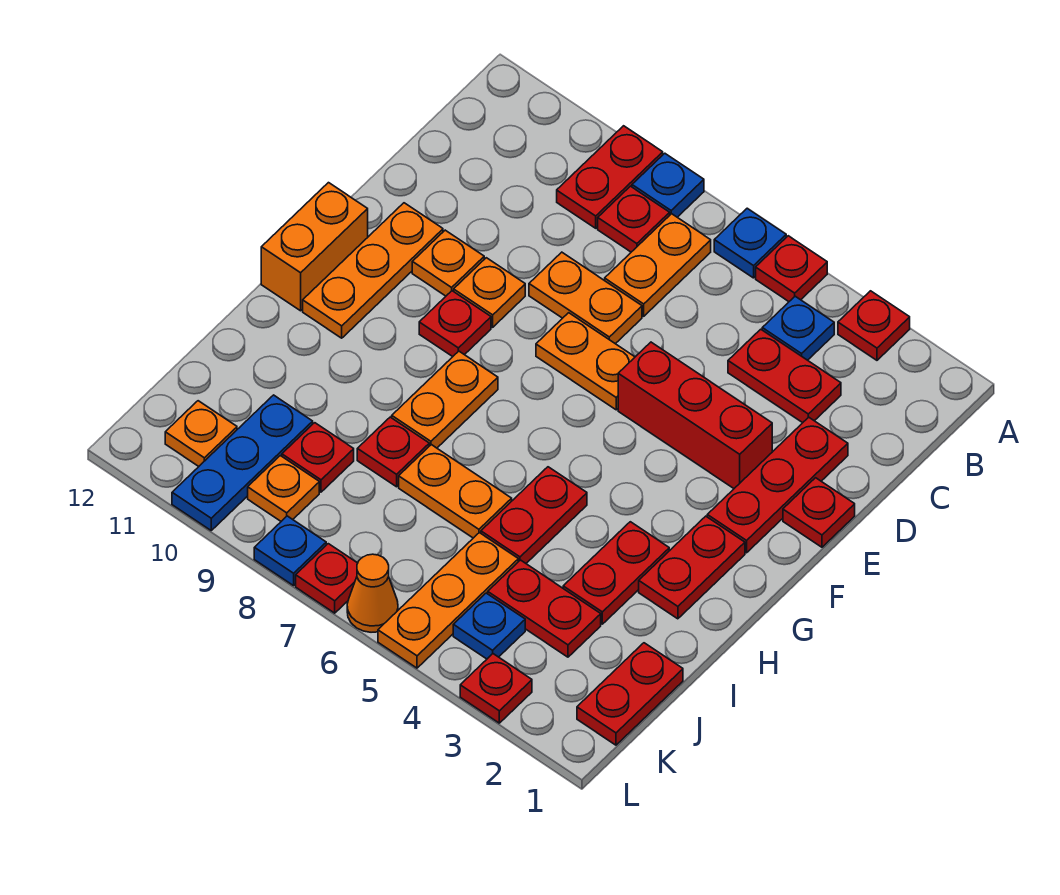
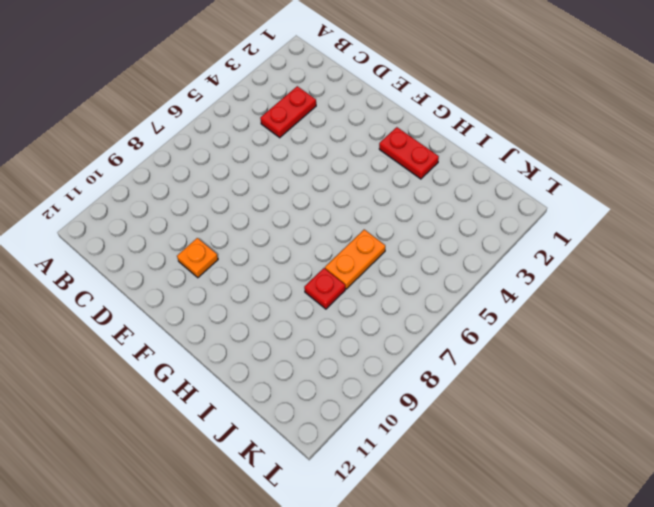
none -> red 1x1 plate [838,291,910,360]
none -> red 1x1 plate [756,236,827,302]
none -> blue 1x1 plate [714,208,786,278]
none -> blue 1x1 plate [632,153,704,217]

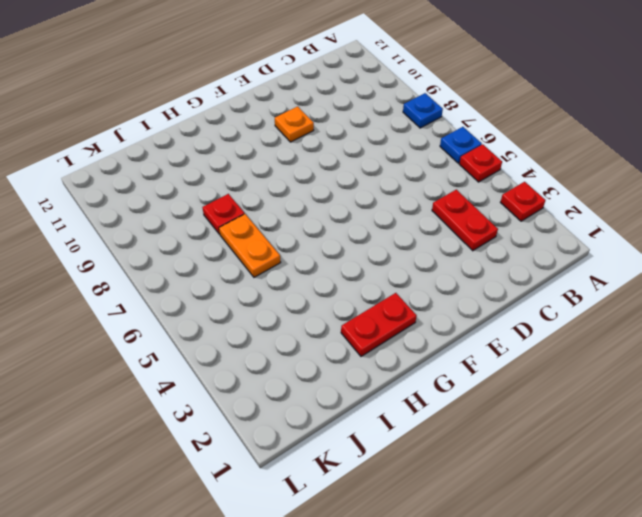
none -> red 1x2 plate [557,126,663,228]
none -> blue 1x1 plate [762,296,834,360]
none -> orange 1x2 plate [605,214,711,316]
none -> red 1x1 plate [598,186,670,252]

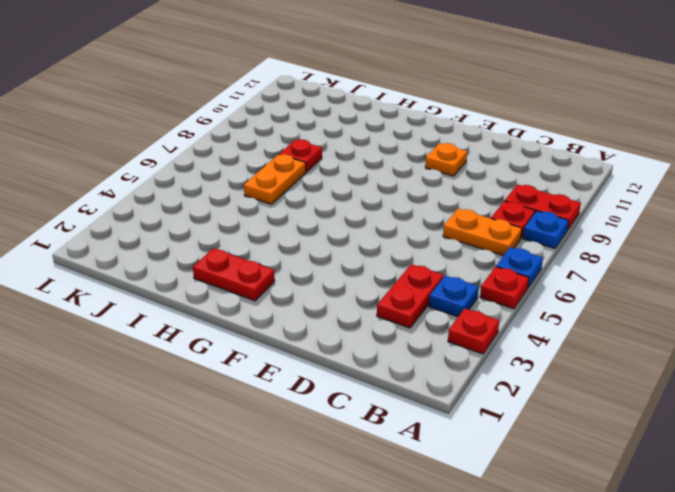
none -> red 1x3 plate [707,417,848,553]
none -> orange 1x2 plate [529,252,642,344]
none -> red 1x1 plate [783,478,855,547]
none -> red 1x3 brick [618,342,772,488]

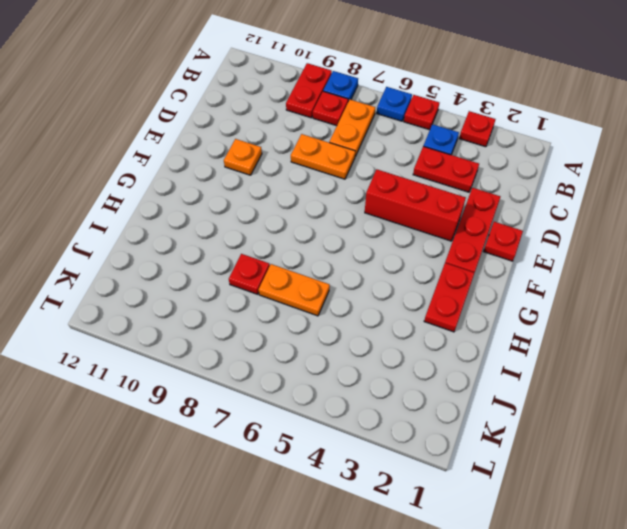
none -> orange 1x2 plate [536,313,635,410]
none -> orange 1x1 plate [454,258,525,327]
none -> orange 1x3 plate [303,203,443,338]
none -> red 1x1 plate [419,291,491,357]

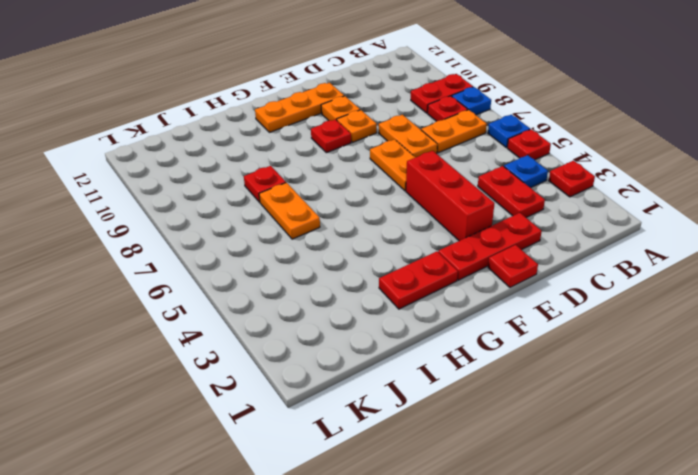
none -> orange 1x2 brick [261,183,368,311]
none -> orange 1x2 plate [392,351,498,448]
none -> red 1x2 plate [563,522,669,624]
none -> red 1x2 plate [481,467,587,563]

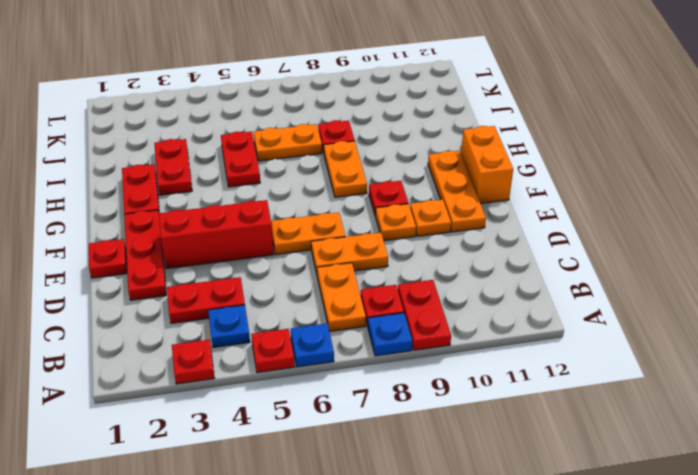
none -> red 1x2 plate [577,643,683,745]
none -> red 1x2 plate [488,560,601,657]
none -> orange 1x3 plate [378,533,518,668]
none -> red 1x1 plate [282,423,354,492]

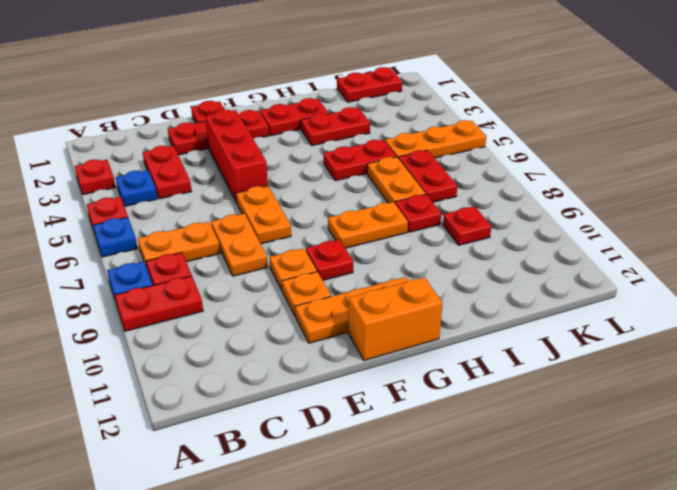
red 1x2 plate [399,150,457,202] -> red 1x2 plate moved to [488,560,601,657]
none -> blue 1x3 plate [172,395,313,530]
none -> blue 1x1 plate [453,593,525,659]
none -> orange 1x1 plate [248,456,319,521]
none -> orange 1x1 plate [165,401,237,466]

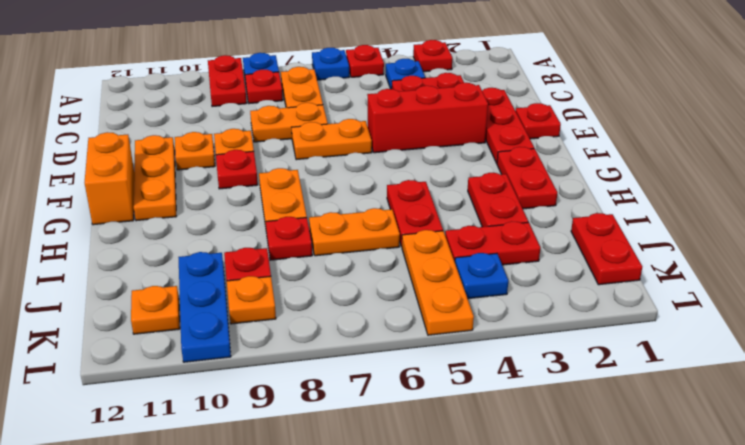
none -> red 1x1 plate [460,654,532,723]
none -> orange 1x1 cone [347,554,398,632]
none -> red 1x1 plate [296,544,358,613]
none -> blue 1x1 plate [254,516,326,586]

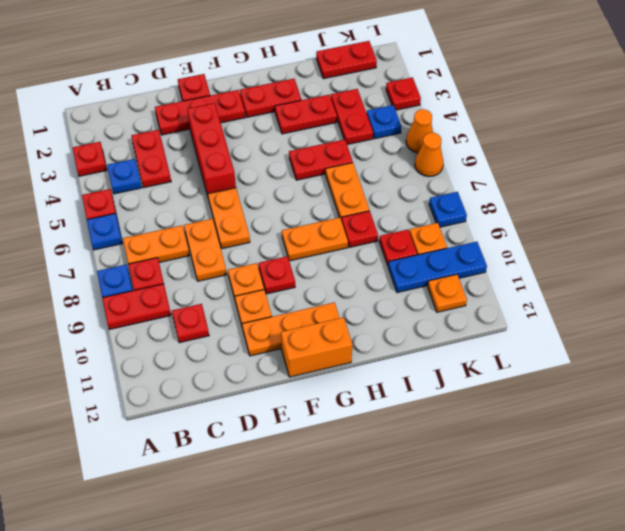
red 1x1 plate [172,304,209,343] -> red 1x1 plate moved to [296,544,358,613]
orange 1x1 cone [406,109,433,153] -> orange 1x3 plate [378,533,518,668]

